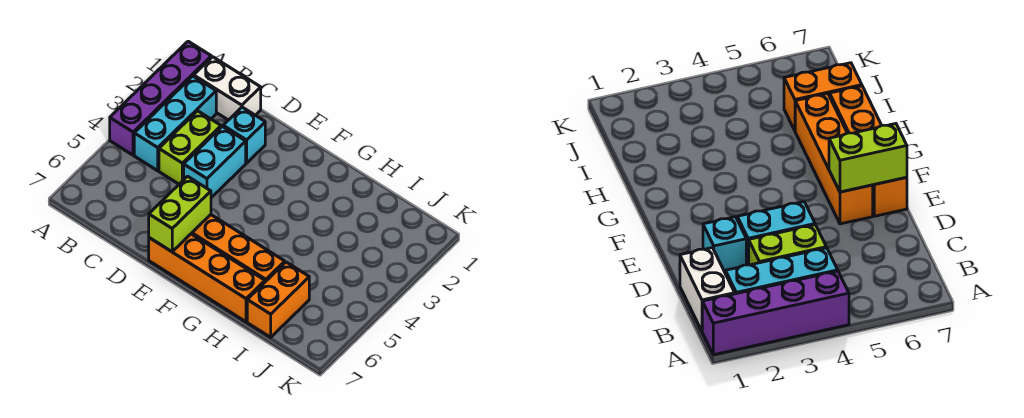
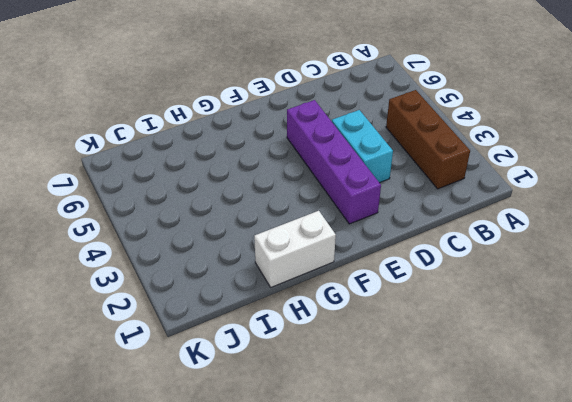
brown 1x3 brick [386,90,470,189] -> cyan 1x3 brick [134,76,216,171]
purple 1x4 brick [287,100,381,224] -> purple 1x4 brick moved to [110,41,211,155]
white 1x2 brick [254,211,336,287] -> white 1x2 brick moved to [194,57,261,120]
none -> lime 1x2 brick [159,111,221,184]
none -> cyan 1x1 brick [223,107,265,163]

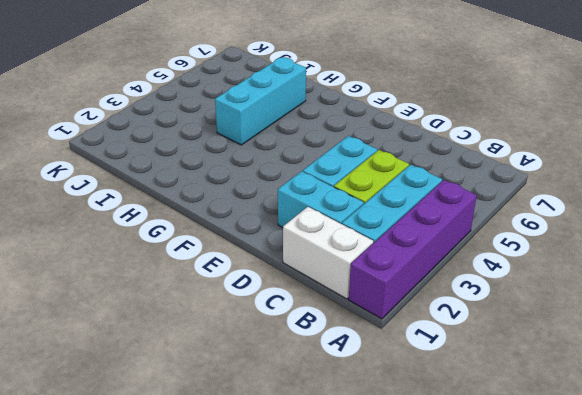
cyan 1x2 brick [278,171,364,227] -> cyan 1x1 brick [223,107,265,163]
cyan 1x3 brick [215,57,306,145] -> orange 1x4 brick [191,215,285,282]
none -> orange 1x4 brick [149,234,265,322]
none -> orange 1x2 brick [247,262,309,337]

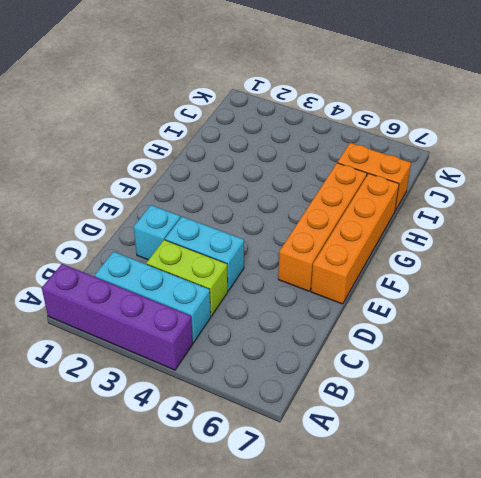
none -> white 1x2 brick [194,57,261,120]
none -> lime 1x2 brick [149,176,211,252]

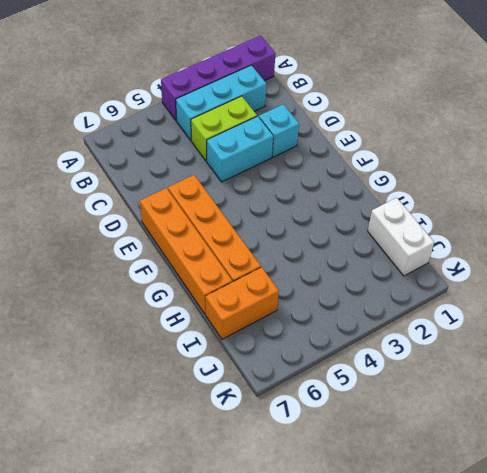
white 1x2 brick [368,198,434,276] -> white 1x2 brick moved to [194,57,261,120]
none -> lime 1x2 brick [149,176,211,252]

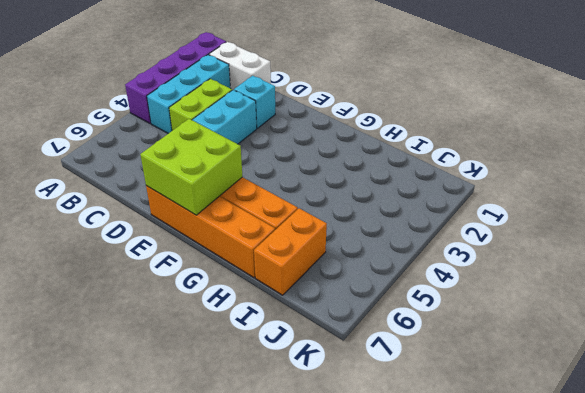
lime 2x2 brick [140,119,242,215] -> lime 1x2 brick [149,176,211,252]

